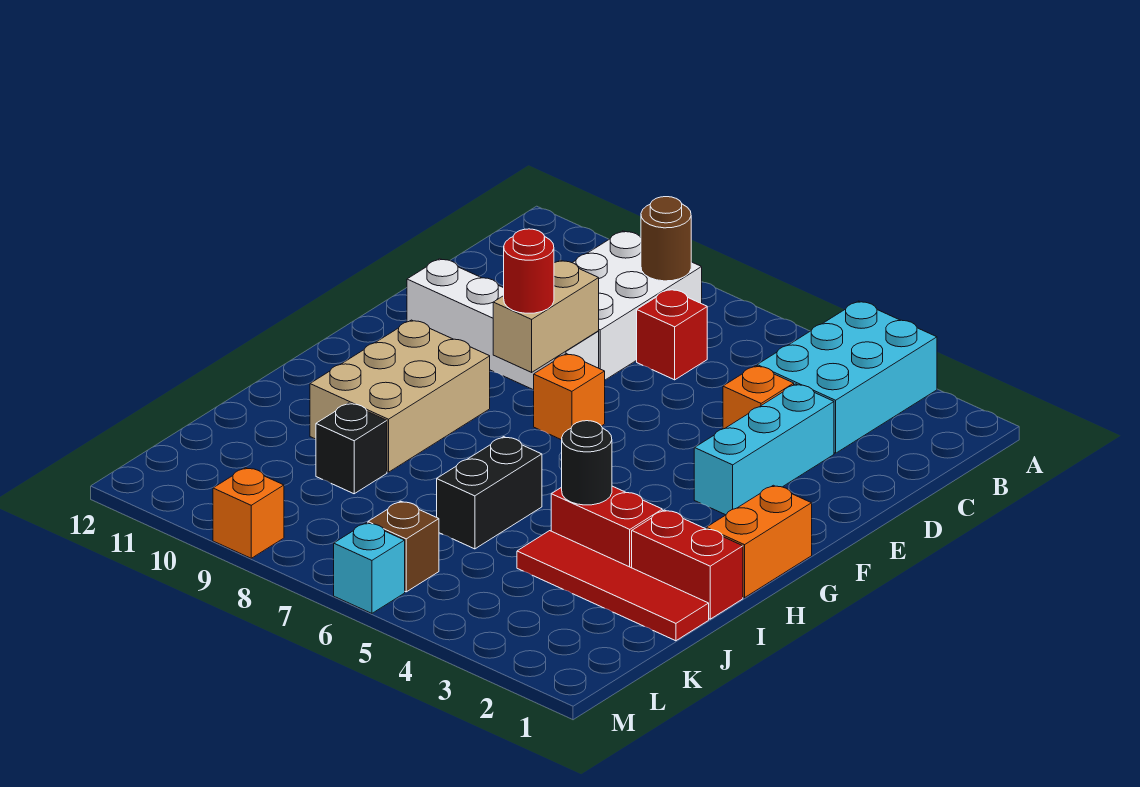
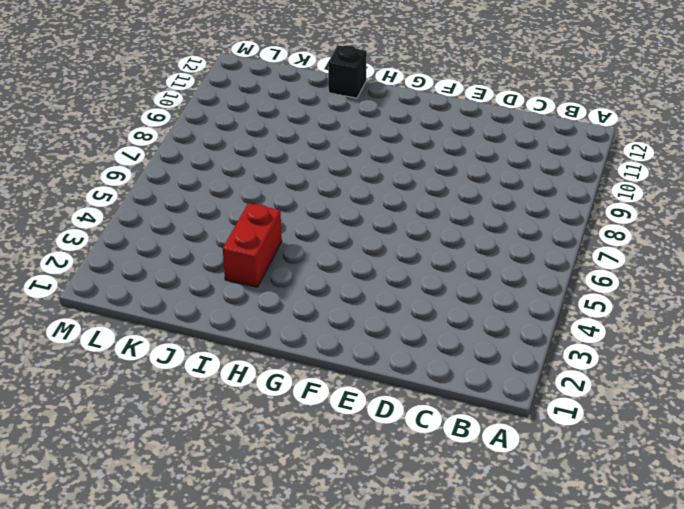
black 1x1 brick [328,45,367,98] -> black 1x1 brick moved to [316,403,387,494]
none -> cyan 2x3 brick [757,301,937,453]
none -> white 2x3 brick [572,231,702,380]
none -> red 1x1 brick [637,289,707,380]

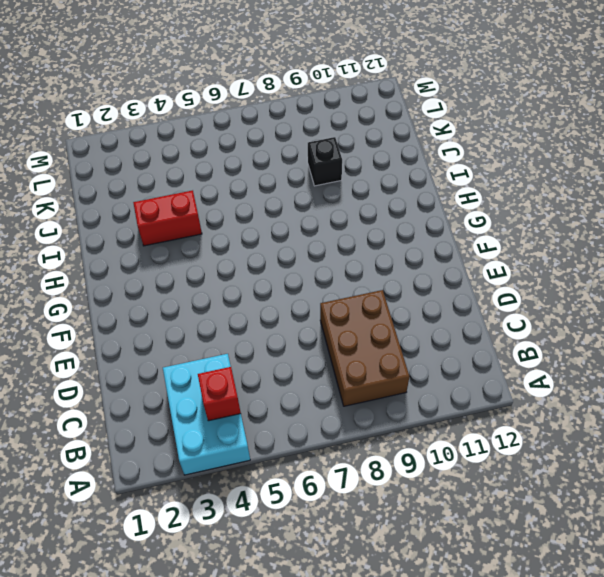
red 1x1 brick [198,367,241,421] -> red 1x1 brick moved to [637,289,707,380]
brown 2x3 brick [320,290,409,406] -> white 2x3 brick [572,231,702,380]
none -> cyan 1x3 brick [694,384,834,515]
none -> orange 1x1 brick [723,366,794,429]
none -> white 1x4 brick [407,259,599,390]

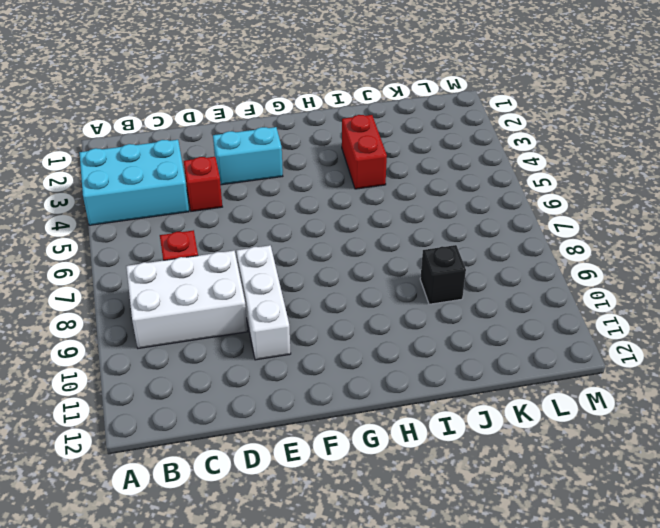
red 1x1 brick [184,157,222,211] -> orange 1x1 brick [723,366,794,429]
cyan 1x2 brick [213,127,283,185] -> cyan 1x3 brick [694,384,834,515]
white 1x3 brick [236,245,291,360] -> white 1x4 brick [407,259,599,390]
none -> orange 1x1 brick [534,354,605,440]
none -> orange 1x2 brick [706,485,812,598]
none -> tan 2x3 brick [310,320,490,472]

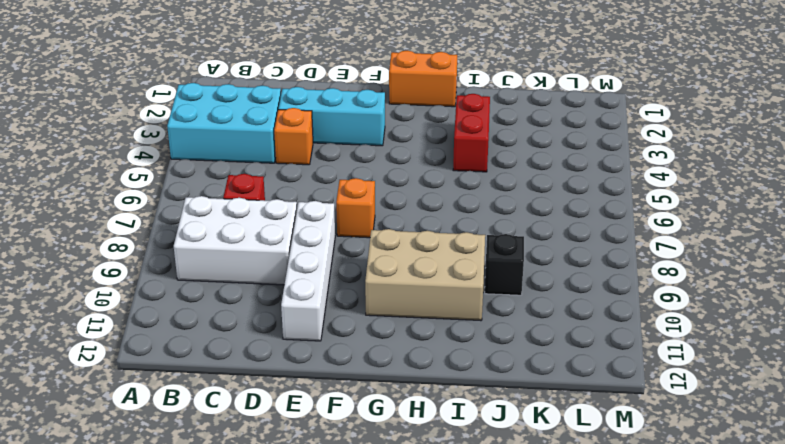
none -> red 1x2 brick [632,510,743,619]
none -> black 1x2 brick [437,437,542,549]
none -> red 1x4 tile [517,531,709,641]

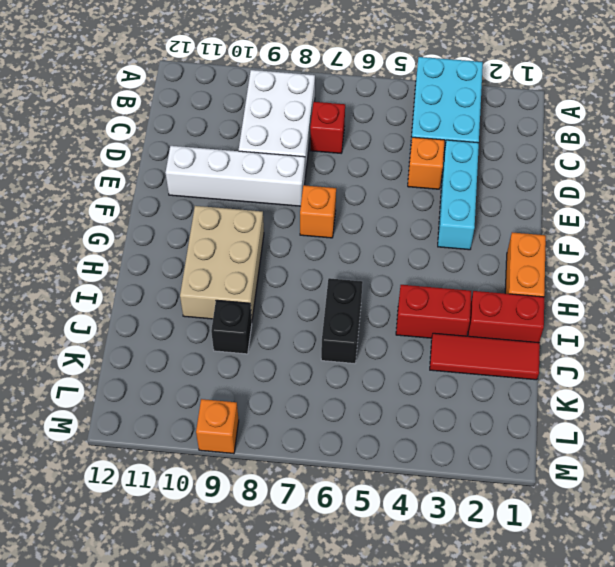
red 1x3 tile [430,333,540,380] -> red 1x4 tile [517,531,709,641]
none -> brown 1x1 brick [368,501,439,592]
none -> cyan 1x1 brick [334,523,405,613]
none -> brown 1x1 round brick [641,197,691,281]

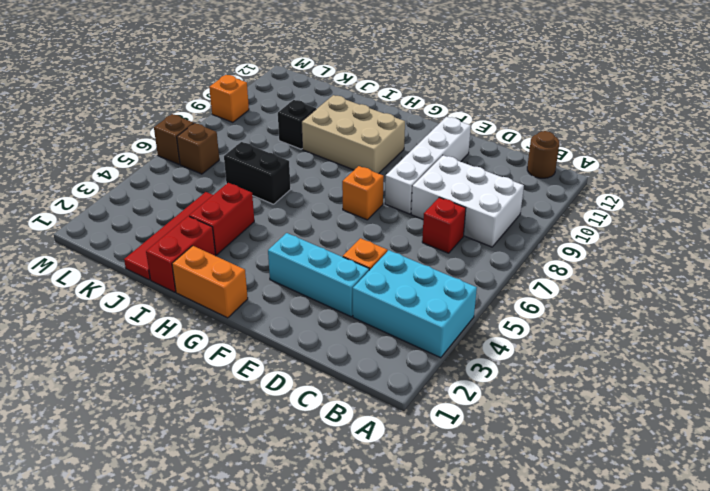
brown 1x1 round brick [527,131,559,178] -> brown 1x1 round brick moved to [641,197,691,281]
brown 1x1 brick [154,114,194,164] -> cyan 1x1 brick [334,523,405,613]
none -> tan 1x2 brick [493,260,599,372]
none -> black 1x1 round brick [562,421,612,505]
none -> red 1x1 round brick [504,229,554,313]

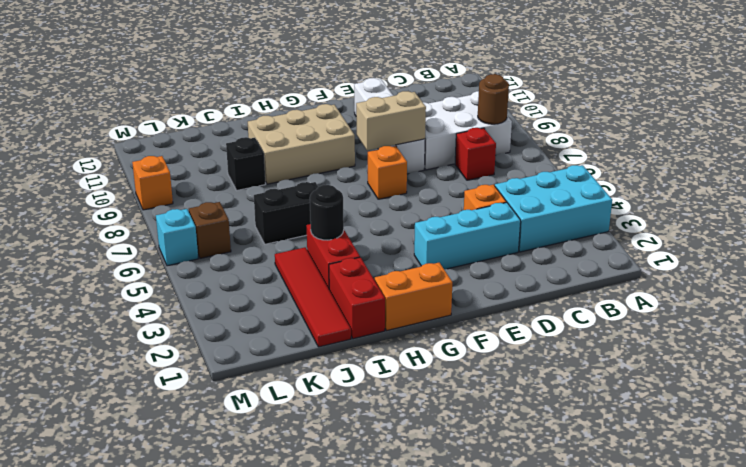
none -> red 1x1 round brick [504,229,554,313]

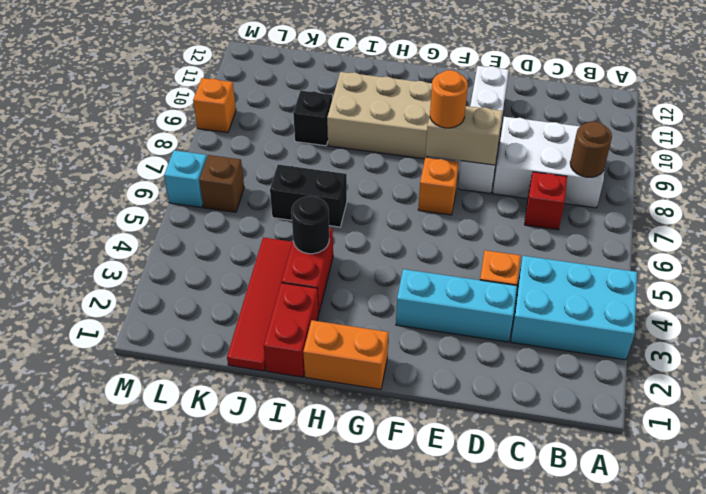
orange 1x1 round brick [430,70,468,128] -> red 1x1 round brick [504,229,554,313]

